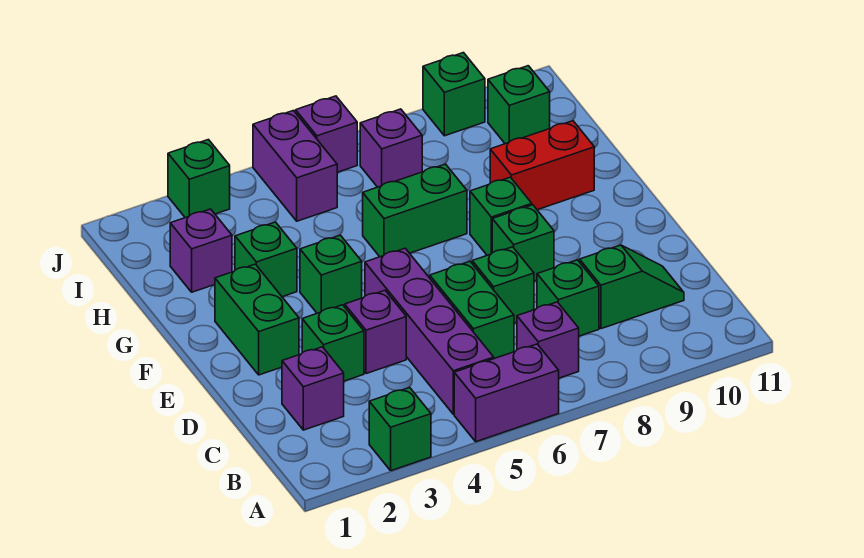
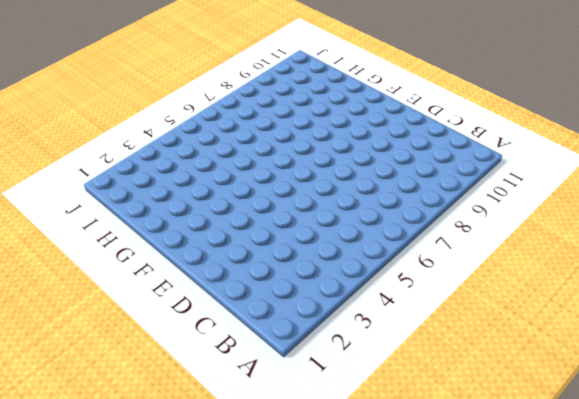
none -> green 1x1 brick [369,387,431,471]
none -> purple 1x2 brick [454,344,559,442]
none -> purple 1x4 brick [365,248,494,414]

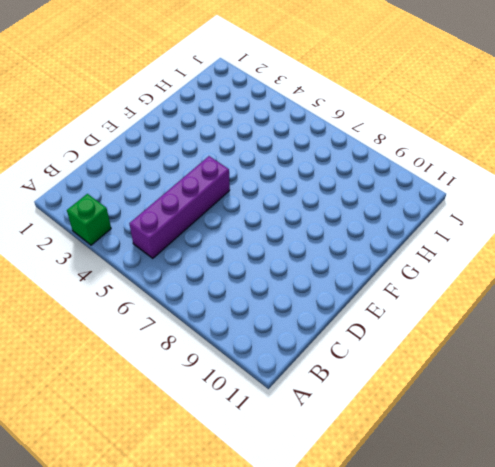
none -> purple 1x2 brick [454,344,559,442]
none -> purple 1x1 brick [517,302,579,378]
none -> purple 1x1 brick [282,347,344,430]

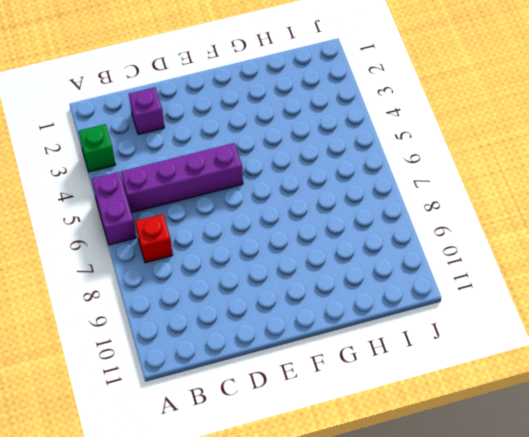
red 1x1 brick [135,214,173,263] -> purple 1x1 brick [517,302,579,378]
none -> green 1x2 brick [430,261,514,359]
none -> green 1x1 brick [537,260,599,336]
none -> green 1x2 slope [580,245,684,329]

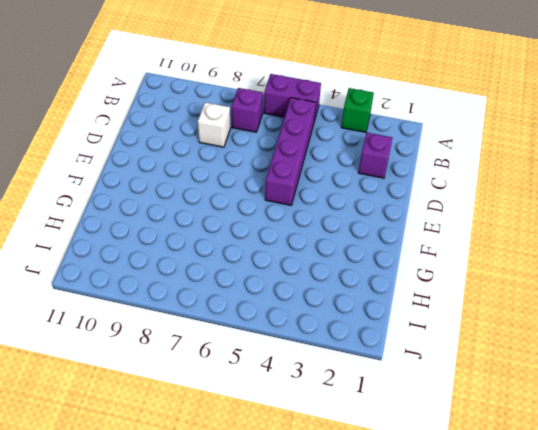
white 1x1 brick [198,102,231,147] -> green 1x1 brick [537,260,599,336]
none -> green 1x2 brick [430,261,514,359]
none -> green 1x2 slope [580,245,684,329]
none -> green 1x1 brick [302,305,364,381]

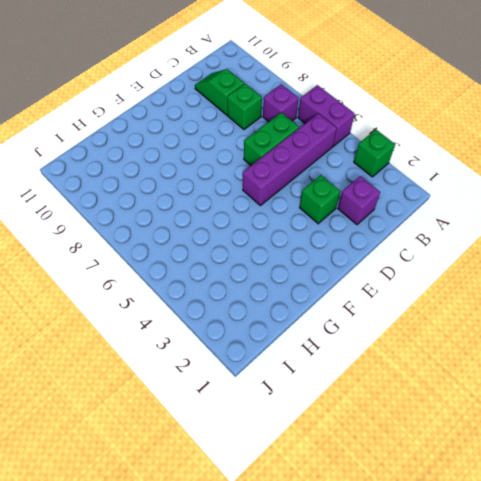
none -> purple 1x1 brick [345,290,406,374]
none -> green 1x1 brick [472,247,534,323]
none -> green 1x2 brick [215,264,299,375]

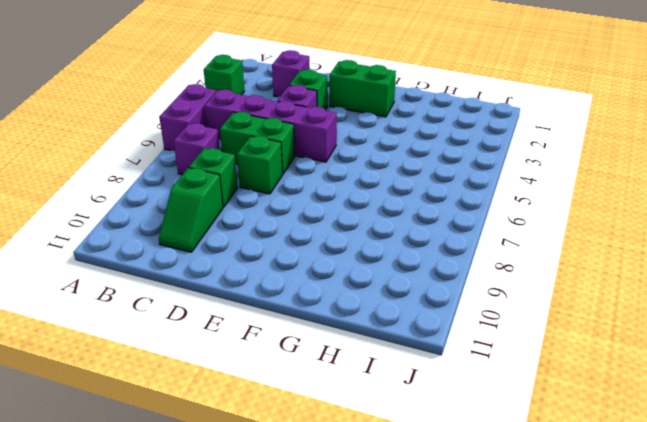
none -> green 1x1 brick [492,205,554,281]
none -> green 1x1 brick [300,235,362,313]
none -> green 1x1 brick [470,177,532,255]

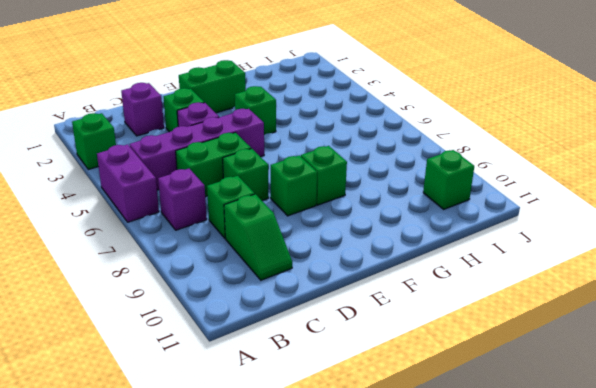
none -> green 1x1 brick [235,222,297,297]
none -> green 1x2 brick [363,164,467,257]
none -> red 1x2 brick [490,121,594,210]

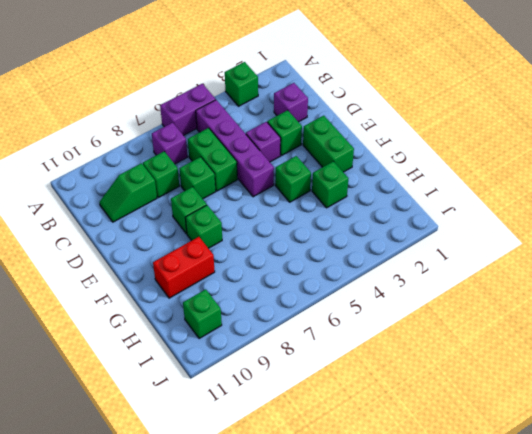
none -> green 1x2 brick [363,164,467,257]
none -> purple 1x1 brick [170,209,232,292]
none -> purple 1x2 brick [253,111,337,221]

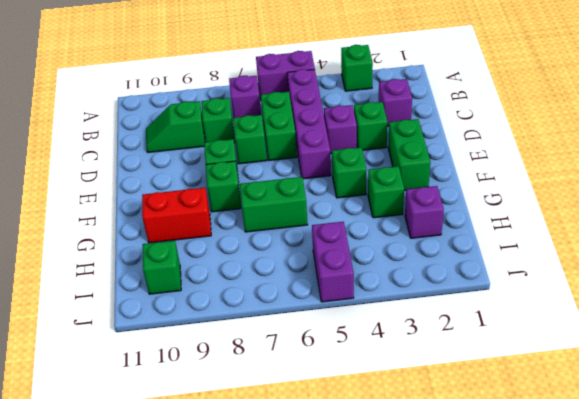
none -> purple 1x1 brick [360,109,422,187]
none -> green 1x1 brick [168,140,230,218]
none -> purple 1x1 brick [296,96,357,172]

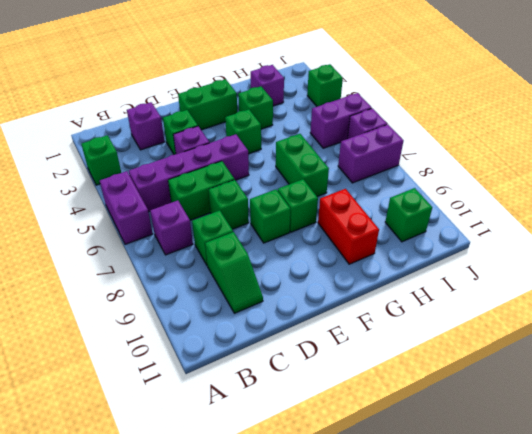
purple 1x2 brick [338,125,403,183] -> purple 1x1 brick [360,109,422,187]
none -> green 1x1 brick [423,53,485,136]

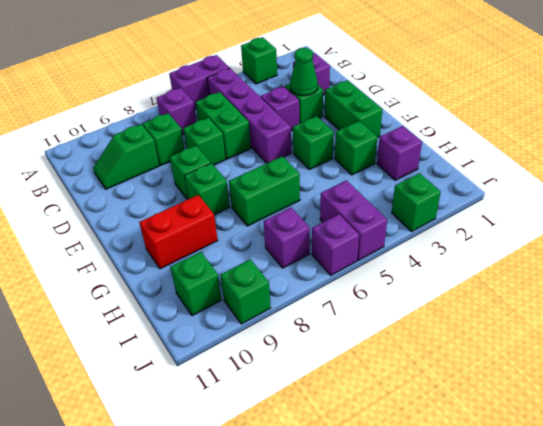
green 1x1 cone [290,48,318,96] -> none

